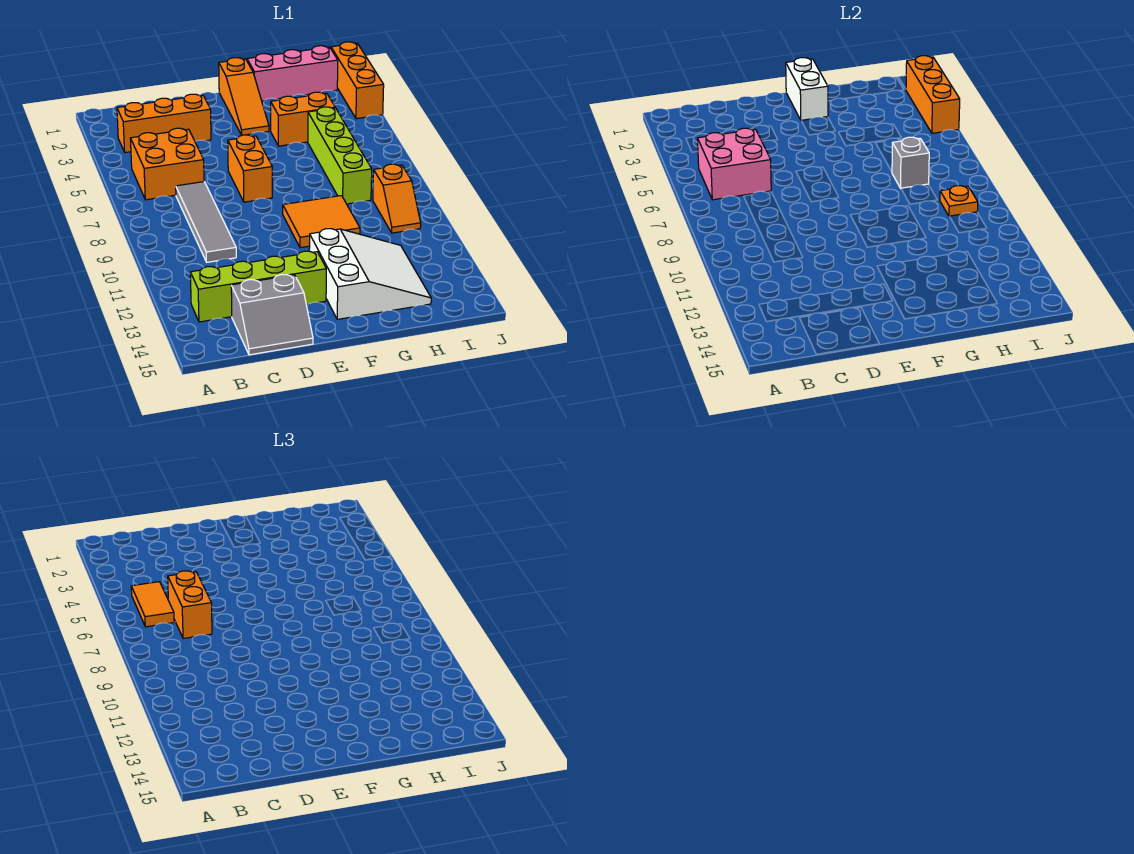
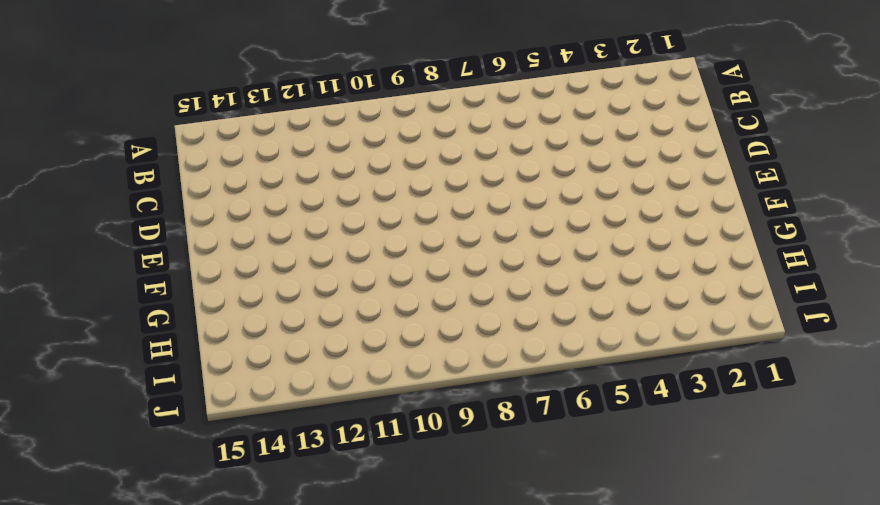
none -> orange 1x3 brick [117,94,211,153]
none -> orange 2x2 brick [130,128,204,200]
none -> lime 1x4 brick [190,251,326,322]

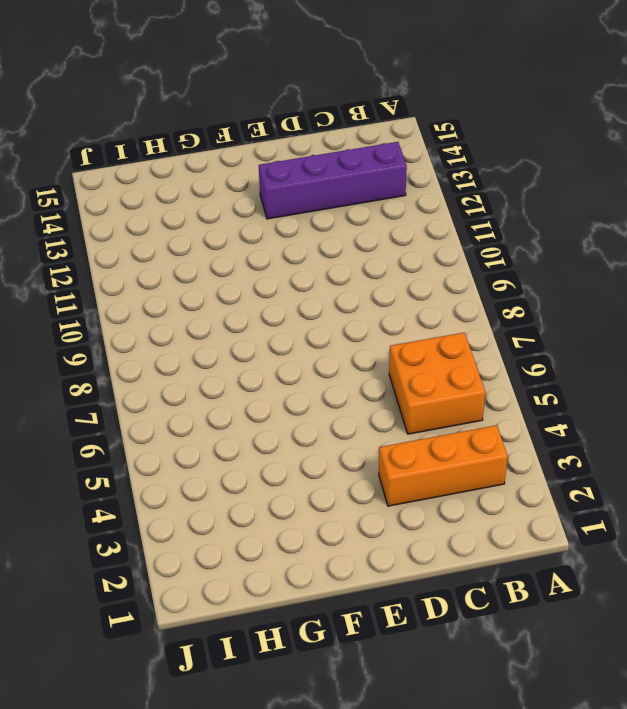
purple 1x4 brick [259,142,407,219] -> lime 1x4 brick [190,251,326,322]
none -> grey 1x4 tile [176,182,236,262]
none -> grey 2x2 slope [231,275,313,355]
none -> orange 1x2 brick [228,135,272,202]

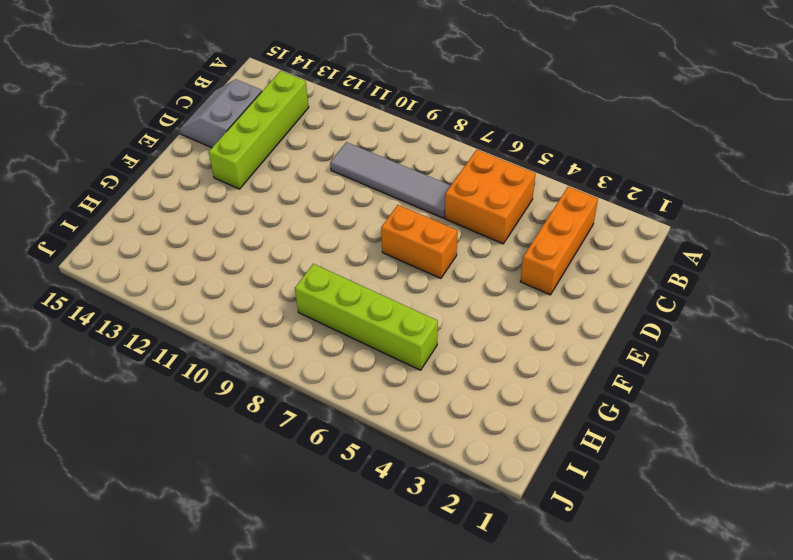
none -> orange 1x3 slope [219,58,269,135]
none -> orange 2x2 tile [283,196,360,248]
none -> white 3x3 slope [309,229,431,319]

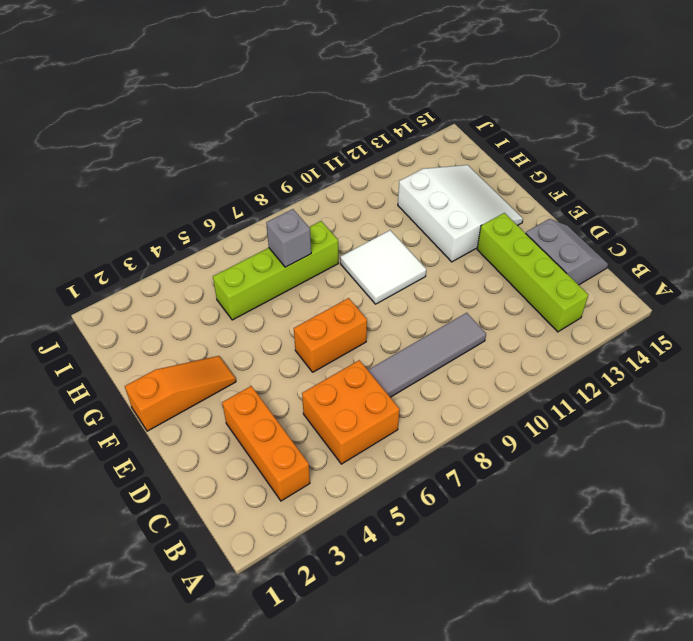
white 2x2 tile [340,230,426,304] -> orange 2x2 tile [283,196,360,248]
white 3x3 slope [398,165,523,262] -> white 3x3 slope turned to [309,229,431,319]
none -> pink 1x3 brick [247,46,338,101]
none -> orange 1x2 brick [271,92,335,146]
none -> orange 1x2 slope [373,164,421,233]

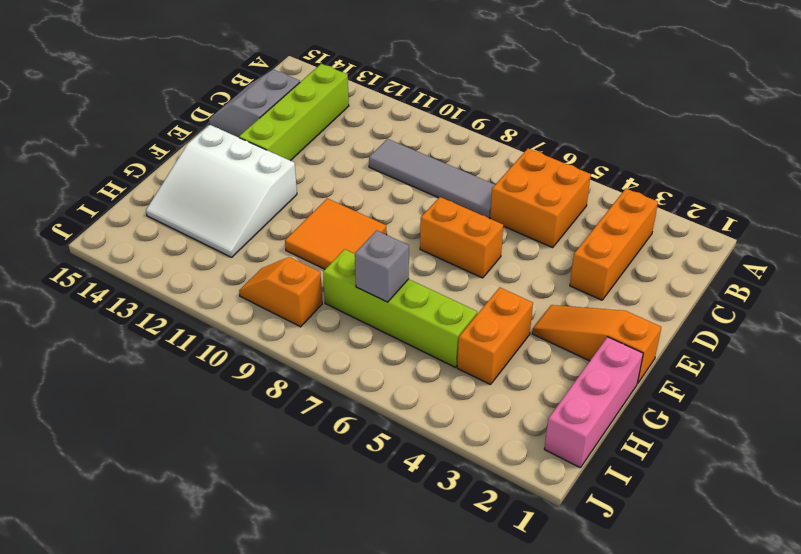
none -> orange 1x3 brick [331,42,384,119]
none -> pink 2x2 brick [697,128,771,200]
none -> white 1x2 brick [786,58,828,121]

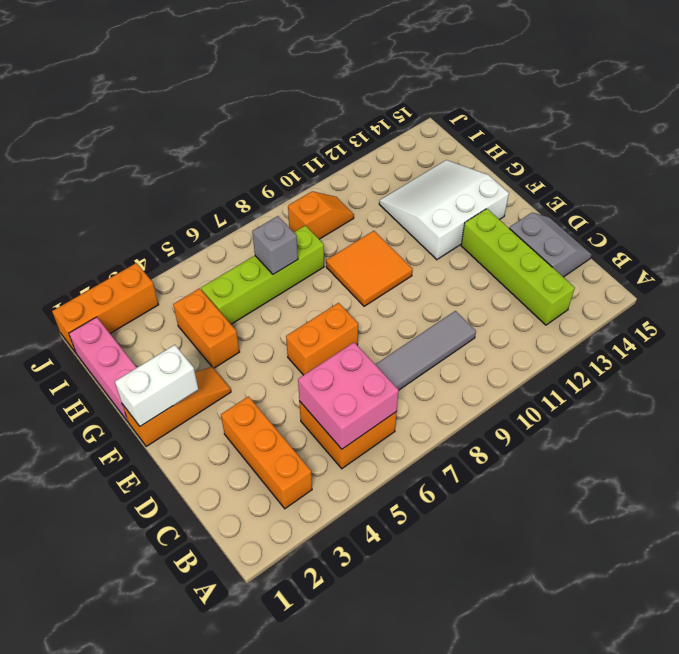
none -> orange 1x1 plate [940,186,978,216]
none -> orange 1x3 brick [906,56,960,133]
none -> orange 1x2 tile [131,582,174,627]

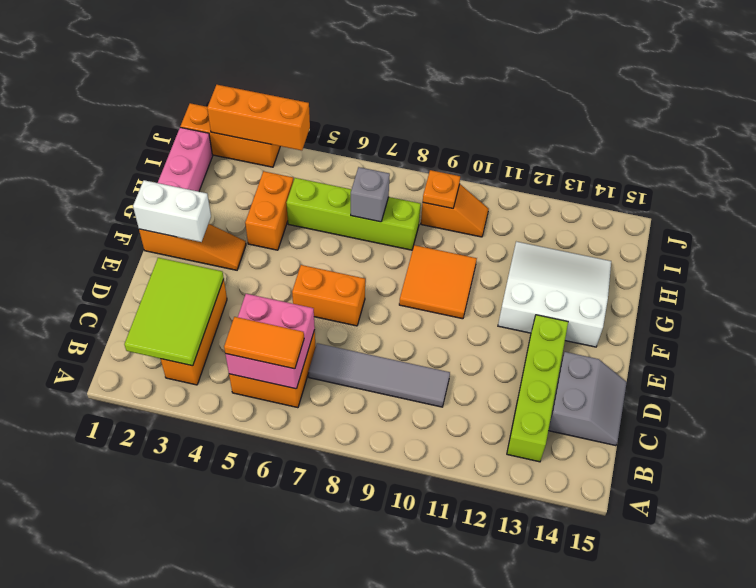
lime 2x3 tile [124,258,224,366] -> none
none -> orange 1x2 brick [168,571,212,639]

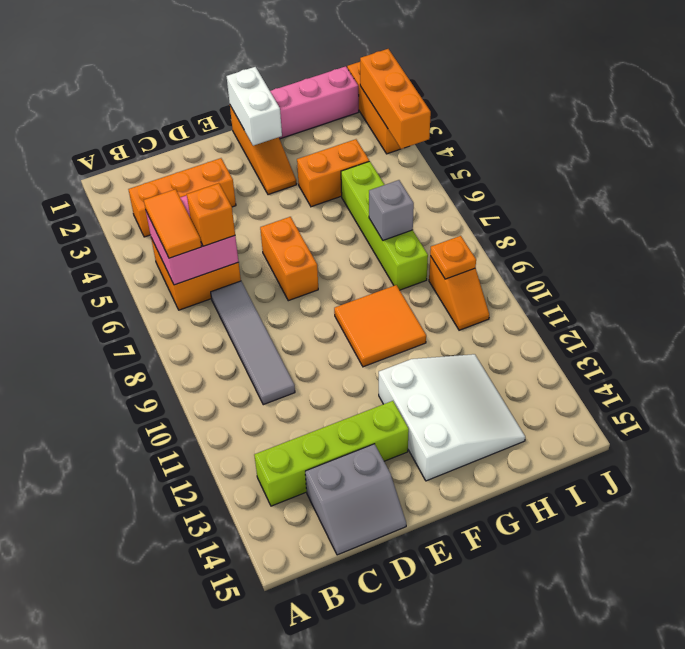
orange 1x1 brick [187,183,235,246] -> orange 1x2 brick [168,571,212,639]

